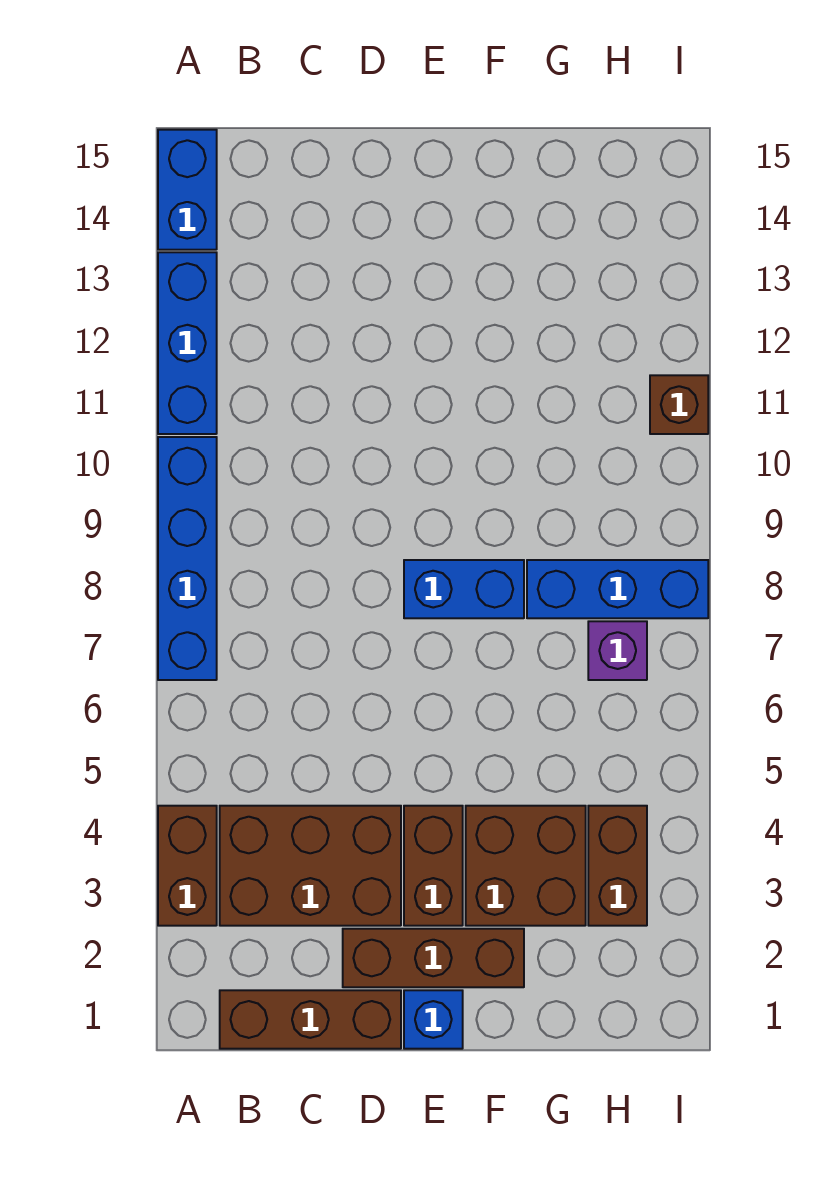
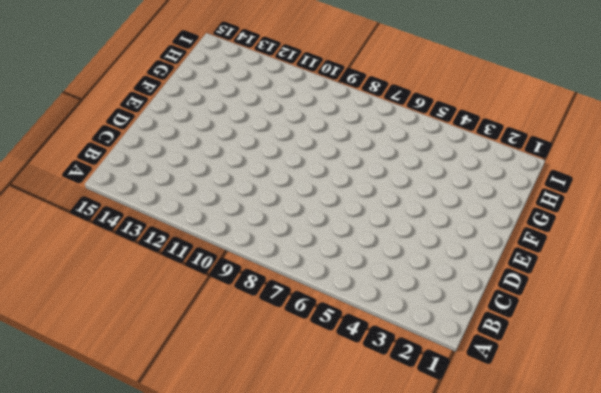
none -> brown 1x2 brick [158,806,217,926]
none -> blue 1x4 brick [158,437,217,680]
none -> blue 1x3 brick [158,252,217,434]

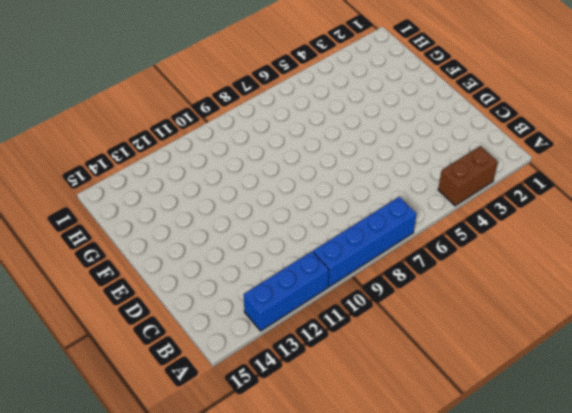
none -> blue 1x2 brick [158,130,217,250]
none -> brown 1x3 brick [220,990,401,1049]
none -> brown 2x3 brick [220,806,401,926]

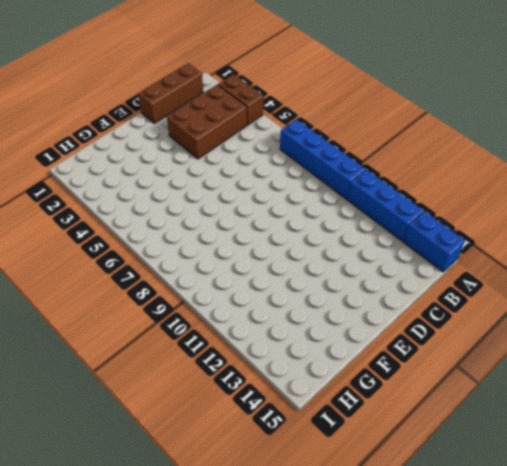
none -> brown 1x3 brick [343,929,524,987]
none -> blue 1x1 brick [404,990,463,1049]
none -> brown 1x2 brick [404,806,463,926]

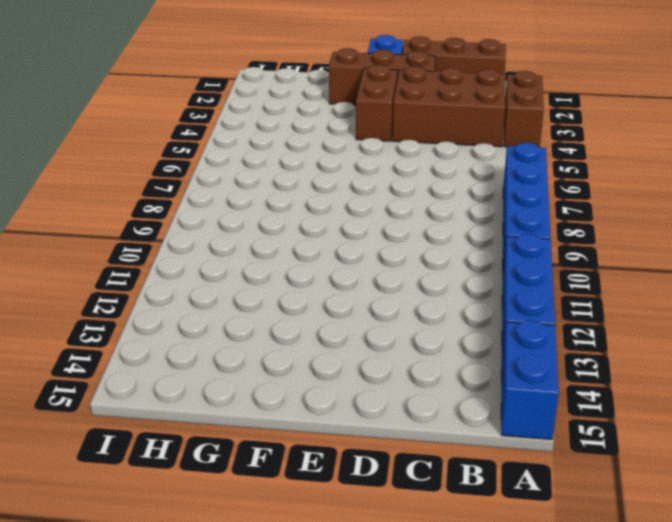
none -> blue 1x2 brick [404,560,524,618]
none -> brown 2x2 brick [466,806,586,926]
none -> blue 1x3 brick [527,560,708,618]

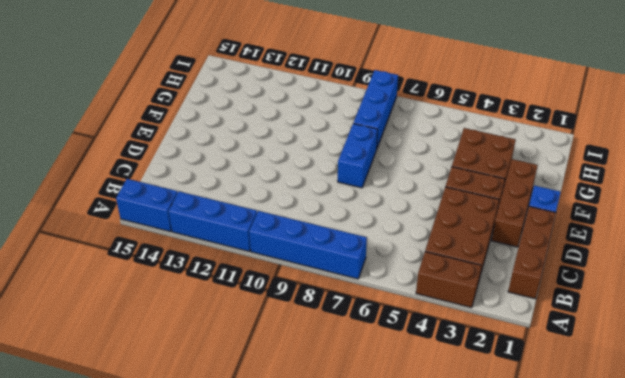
none -> brown 1x2 brick [588,806,647,926]
none -> purple 1x1 brick [588,621,647,680]
none -> brown 1x1 brick [650,375,708,434]

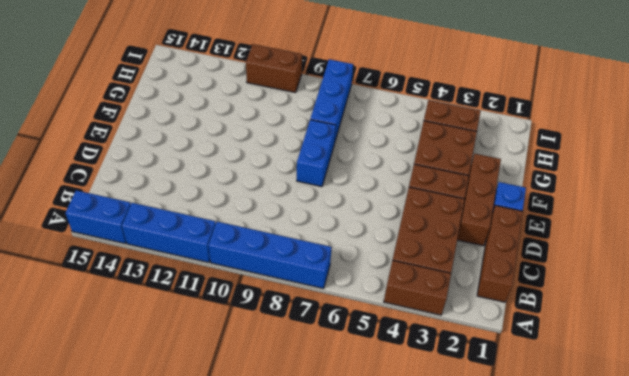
brown 1x2 brick [246,44,302,92] -> brown 1x1 brick [650,375,708,434]
none -> purple 1x1 brick [588,621,647,680]

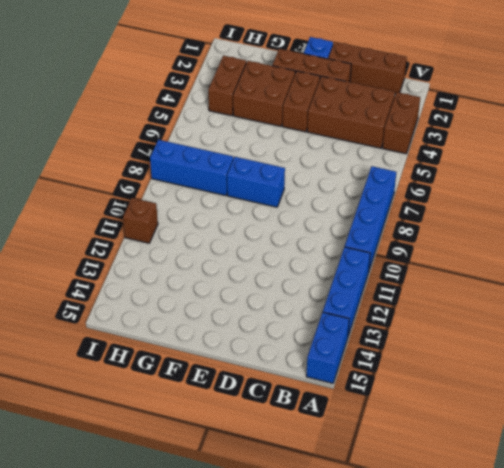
none -> purple 1x1 brick [588,621,647,680]

